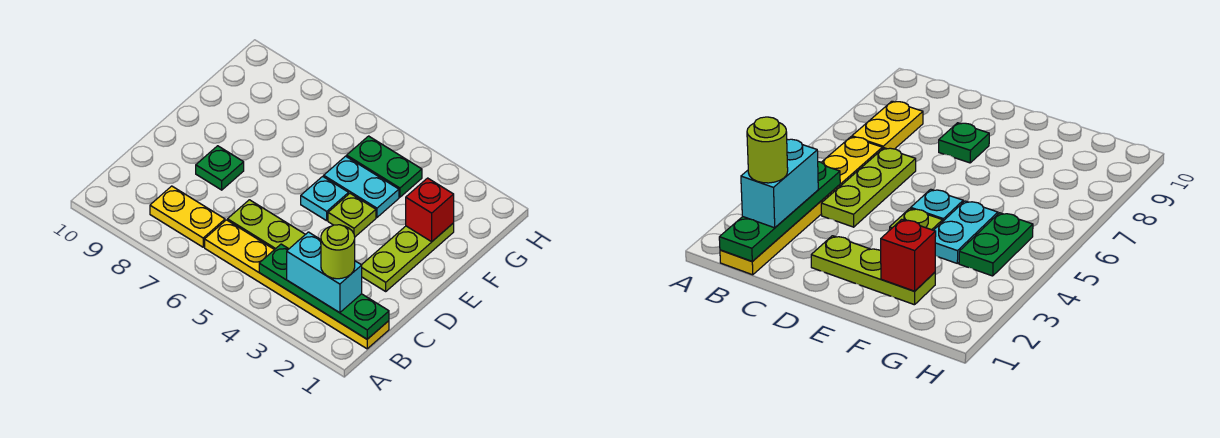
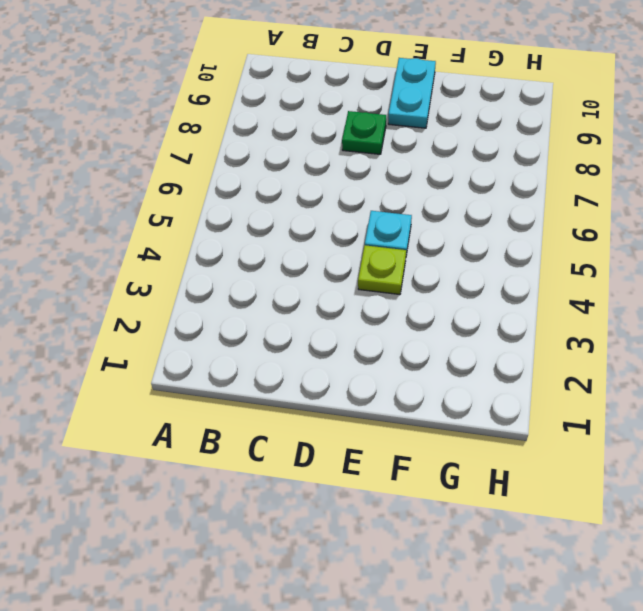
cyan 1x2 plate [388,58,436,128] -> cyan 1x2 plate moved to [324,156,399,217]
none -> yellow 1x6 plate [205,220,389,349]
none -> yellow 1x2 plate [150,186,225,247]
none -> lime 1x3 plate [227,200,305,250]

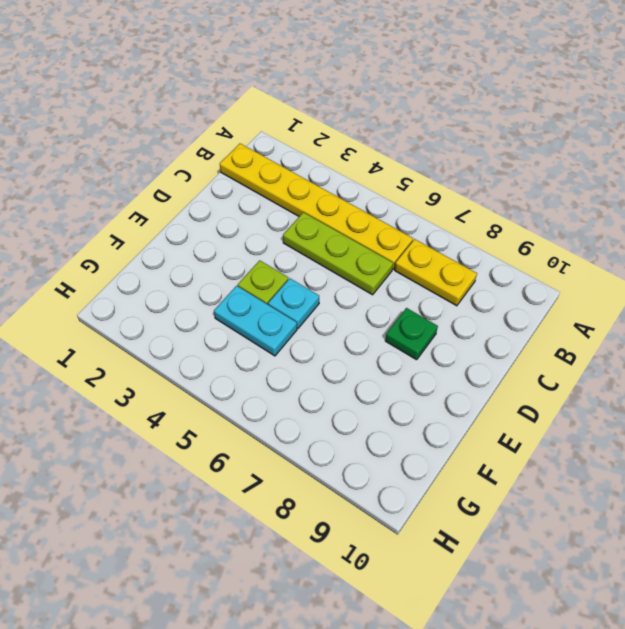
none -> lime 1x3 plate [362,223,454,291]
none -> green 1x2 plate [347,136,422,197]
none -> green 1x4 plate [259,244,389,339]

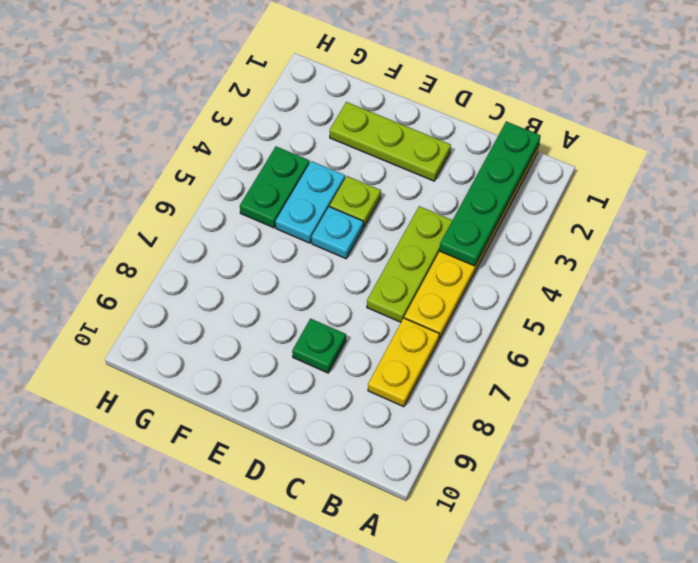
none -> red 1x1 brick [406,178,454,242]
none -> cyan 1x2 brick [287,232,362,313]
none -> lime 1x1 round brick [321,225,355,279]

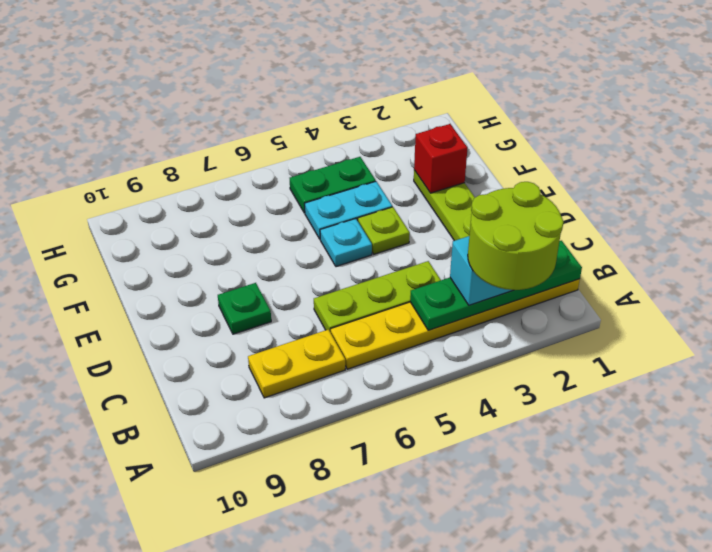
lime 2x2 round brick [468,182,563,290] -> lime 1x1 round brick [321,225,355,279]

